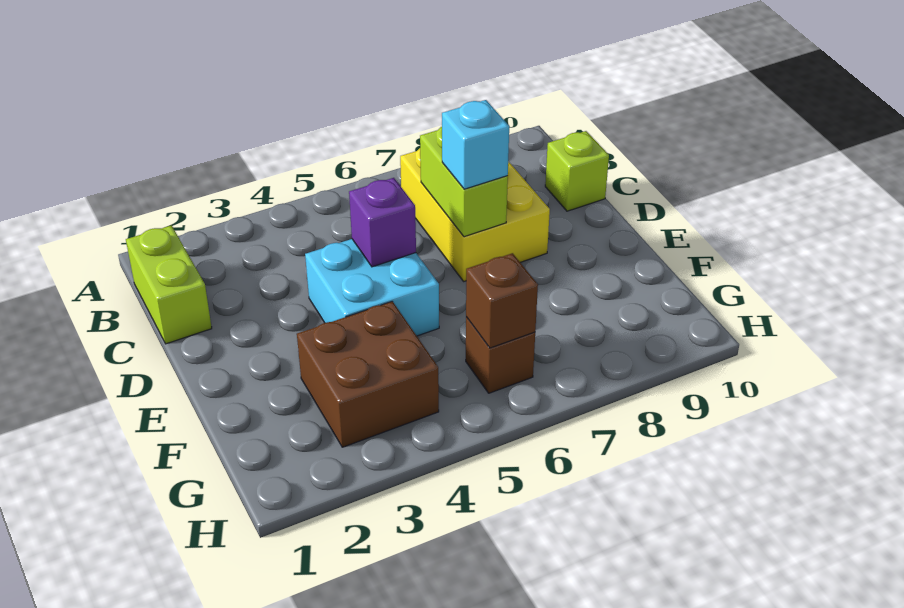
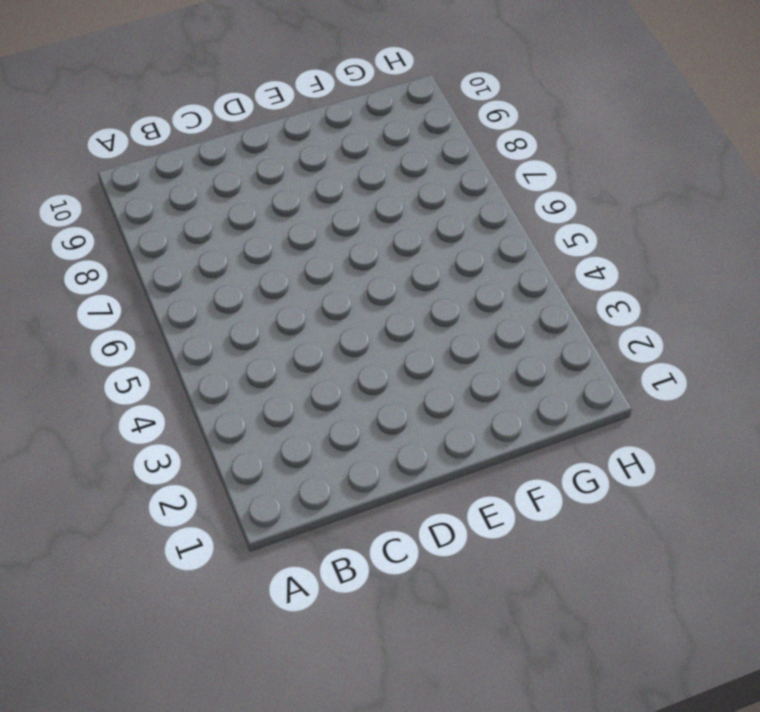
none -> lime 1x2 brick [126,225,212,344]
none -> yellow 2x3 brick [400,148,550,281]

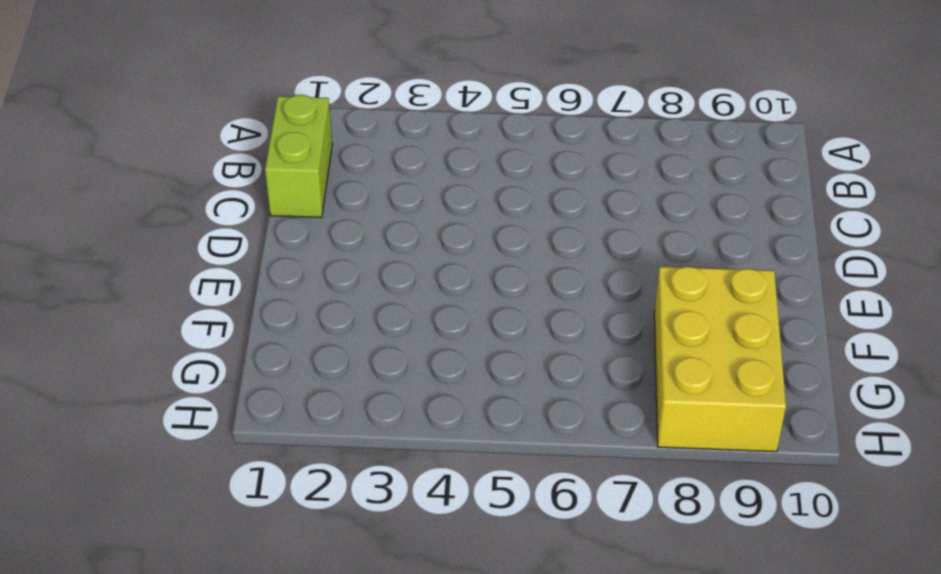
yellow 2x3 brick [654,267,786,452] -> yellow 2x3 brick moved to [400,148,550,281]
none -> lime 1x1 brick [545,131,609,211]
none -> cyan 2x2 brick [305,239,439,336]

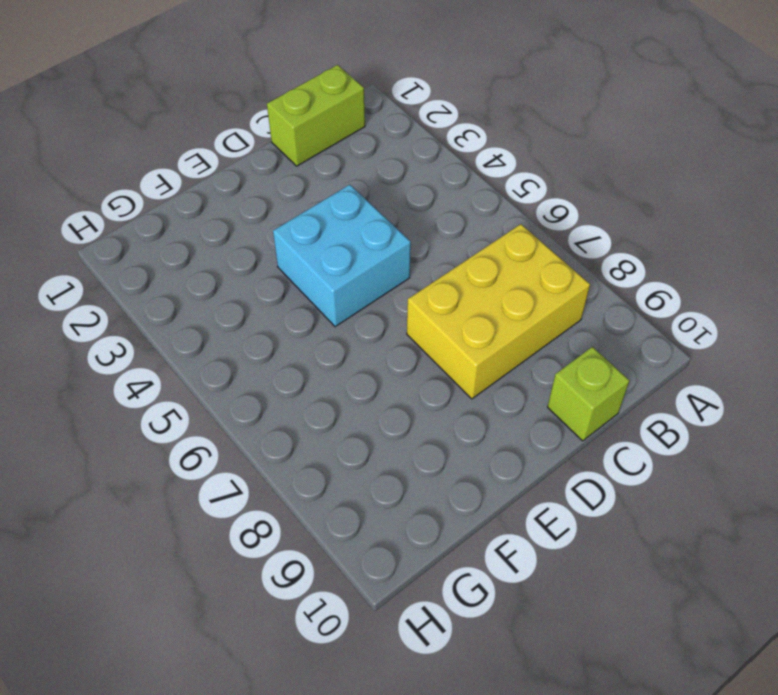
none -> brown 2x2 brick [297,301,439,447]
none -> brown 1x1 brick [466,317,535,393]

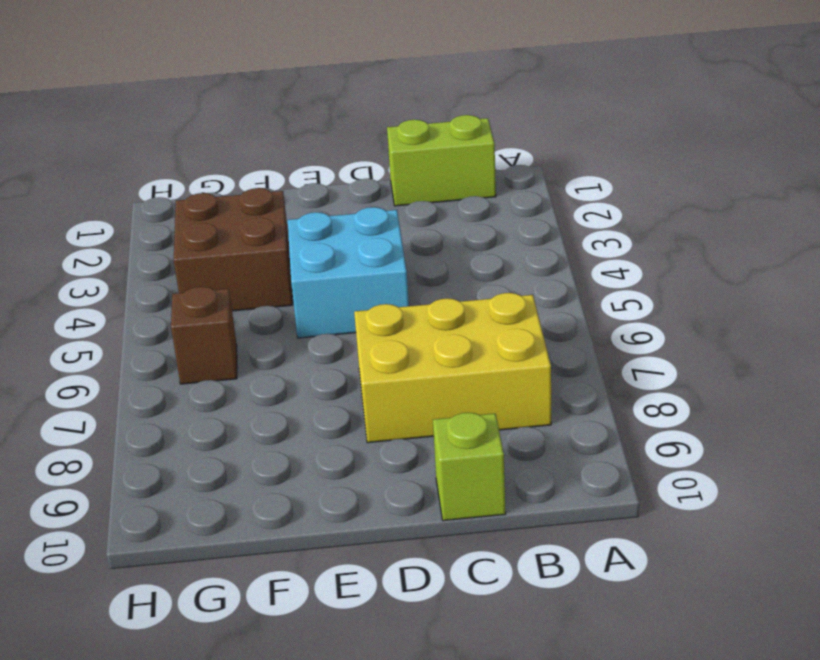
none -> lime 1x2 brick [420,127,508,237]
none -> purple 1x1 brick [349,178,416,267]

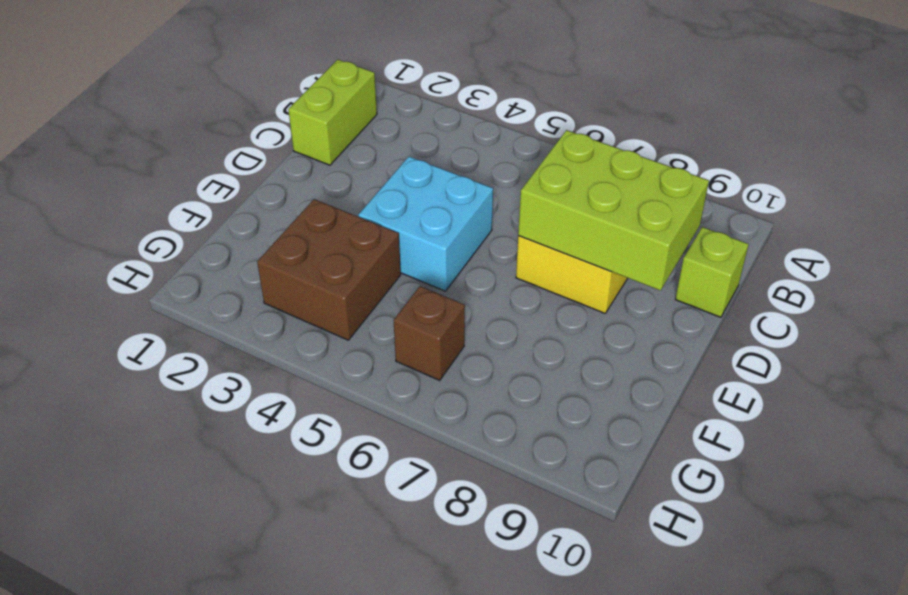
lime 2x3 brick [518,130,709,291] -> lime 1x2 brick [420,127,508,237]
none -> purple 1x1 brick [349,178,416,267]
none -> brown 1x1 brick [466,253,538,348]

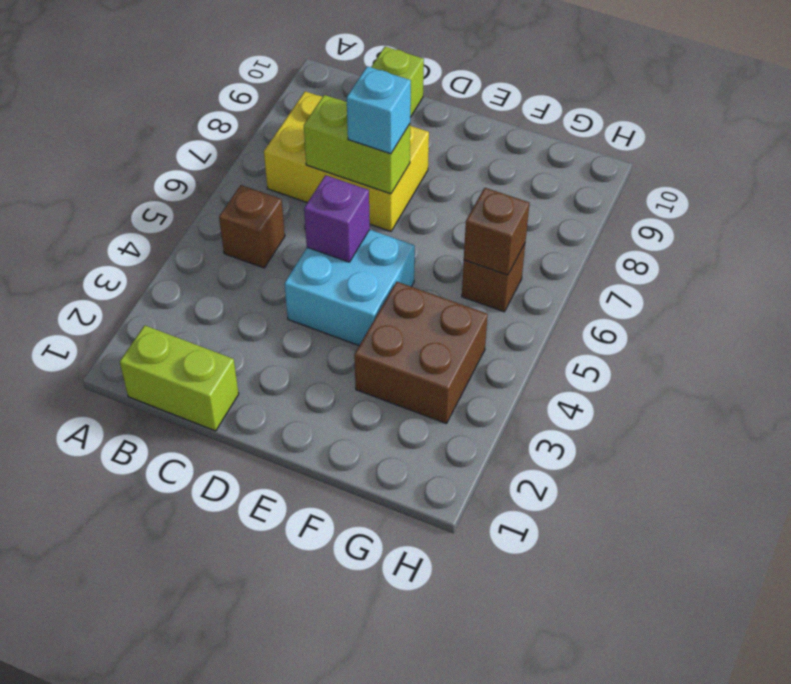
brown 1x1 brick [219,185,285,268] -> none

